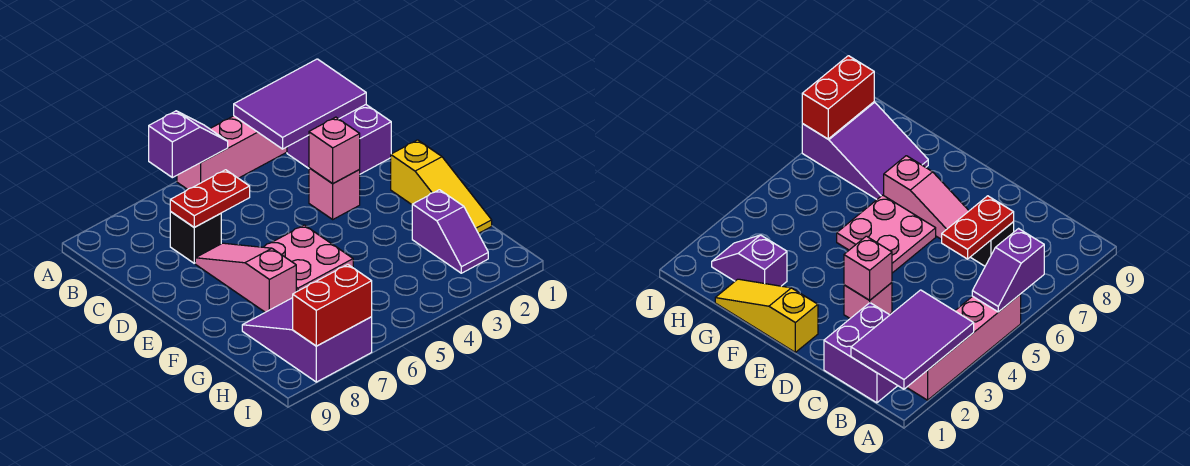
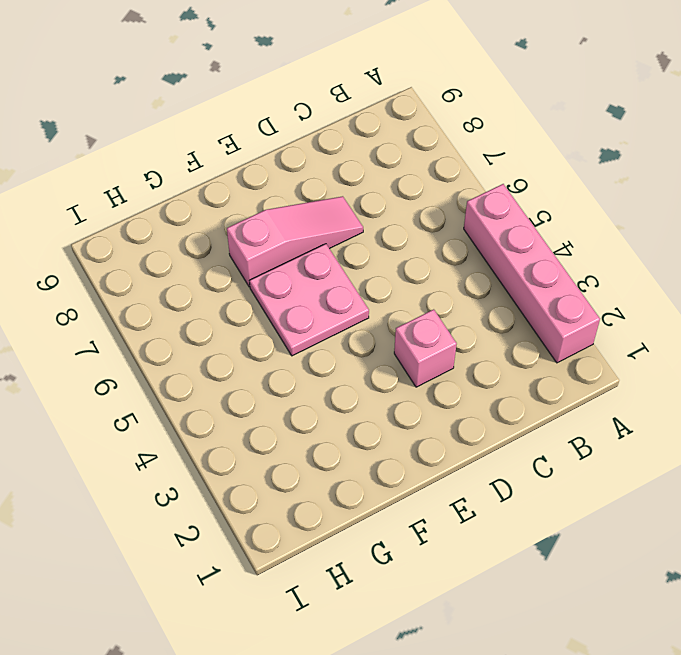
none -> purple 2x2 brick [287,105,391,174]
none -> black 1x1 brick [170,212,221,263]
none -> yellow 1x3 slope [391,140,492,233]

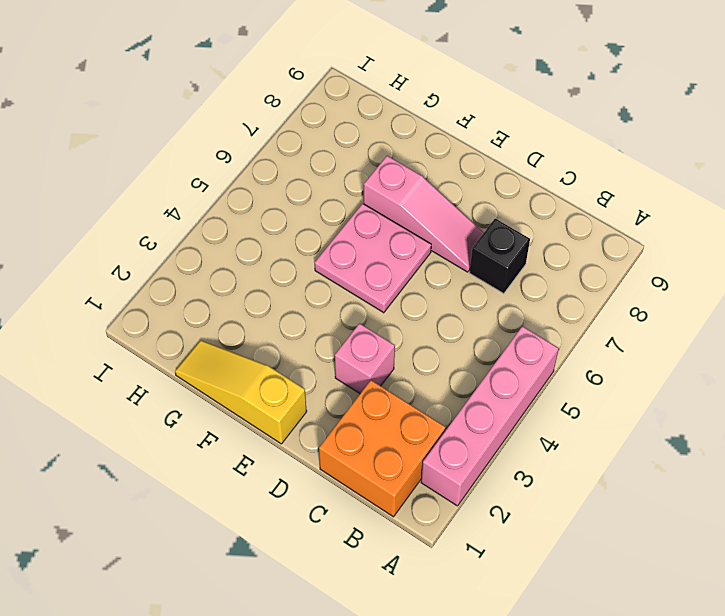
orange 2x2 brick [319,380,446,517] -> purple 2x2 brick [287,105,391,174]
none -> purple 1x2 slope [412,190,488,273]
none -> purple 2x3 slope [242,298,372,382]
none -> purple 2x3 tile [234,59,366,149]

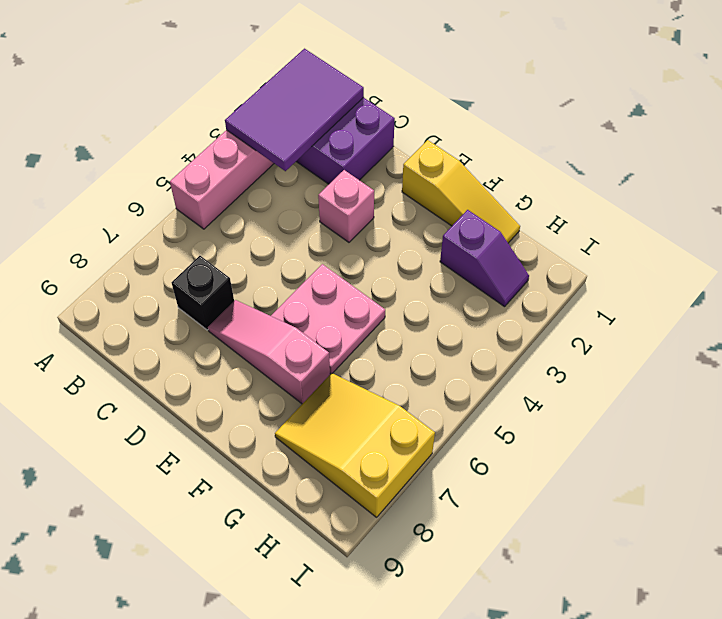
yellow 2x3 slope [275,373,435,517] -> purple 2x3 slope [242,298,372,382]
none -> purple 1x2 slope [149,111,228,178]
none -> red 1x2 plate [170,170,250,227]
none -> pink 1x1 brick [309,117,360,184]

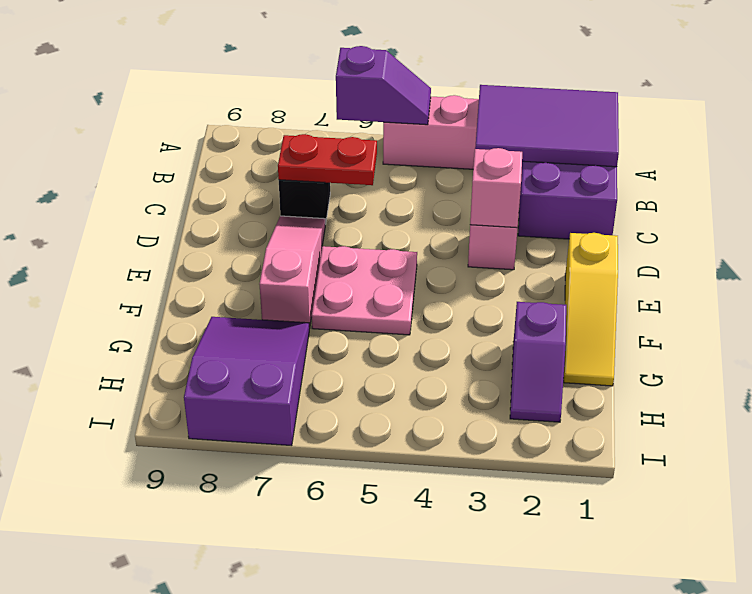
none -> red 1x2 brick [293,265,372,346]

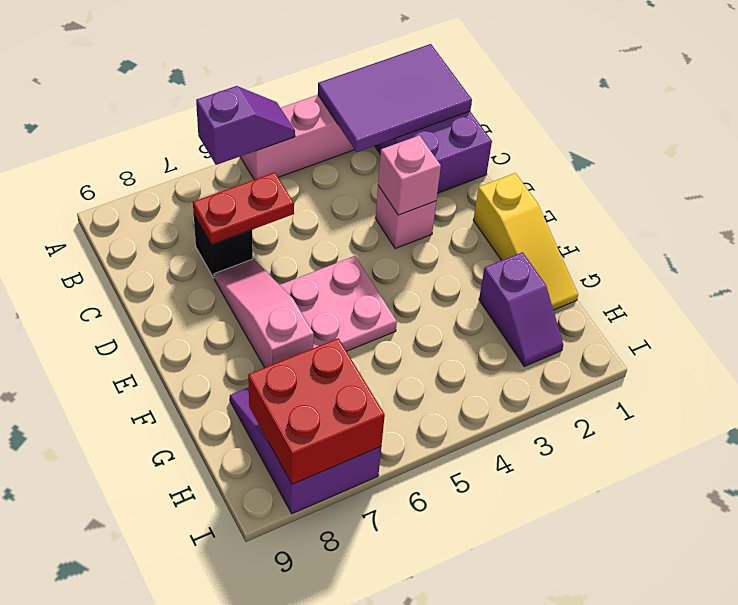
red 2x2 brick [248,338,385,484] -> red 1x2 brick [293,265,372,346]

